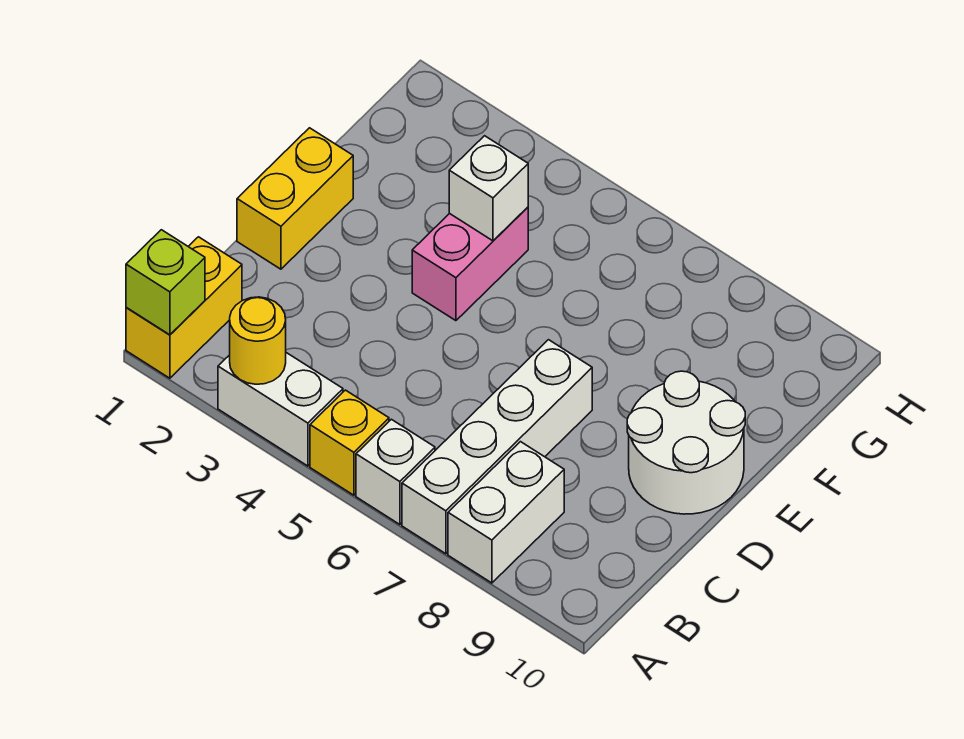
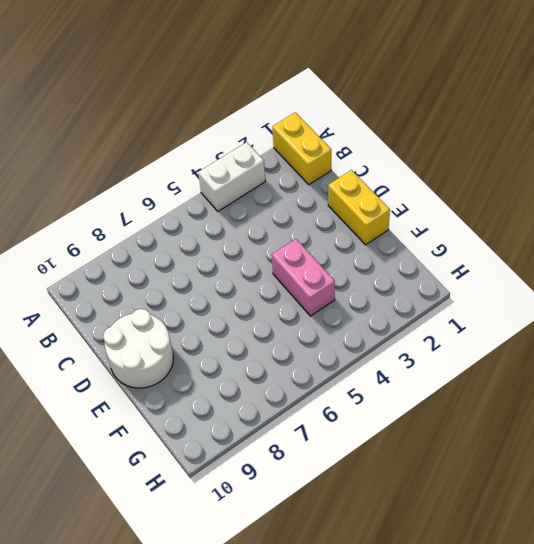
none -> yellow 1x1 brick [310,390,389,495]
none -> white 1x1 brick [356,419,435,524]
none -> white 1x4 brick [402,340,592,554]

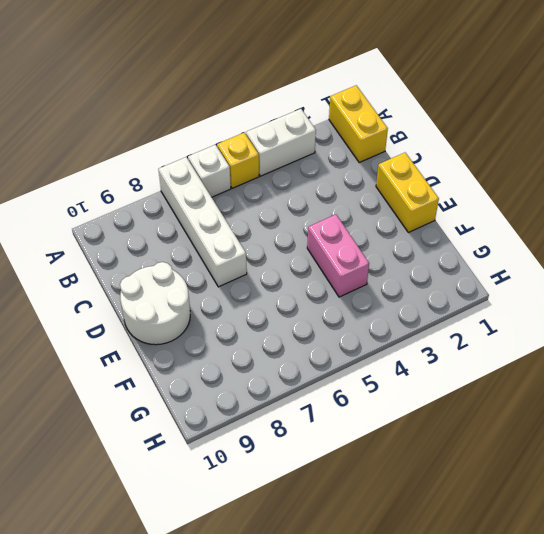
none -> white 1x2 brick [448,442,564,583]
none -> lime 1x1 brick [126,230,205,335]
none -> yellow 1x1 round brick [230,297,286,384]

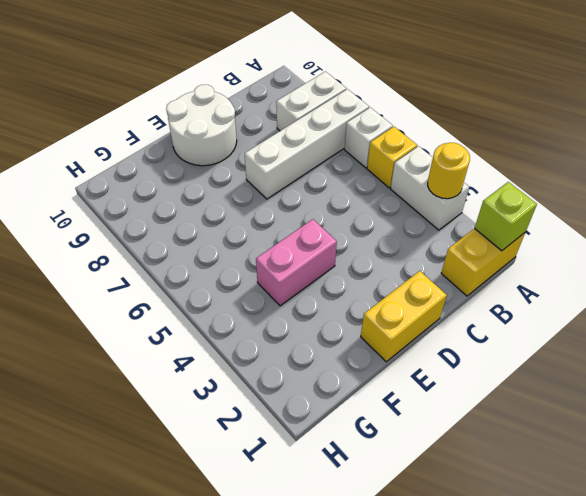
none -> white 1x1 brick [449,136,528,241]

